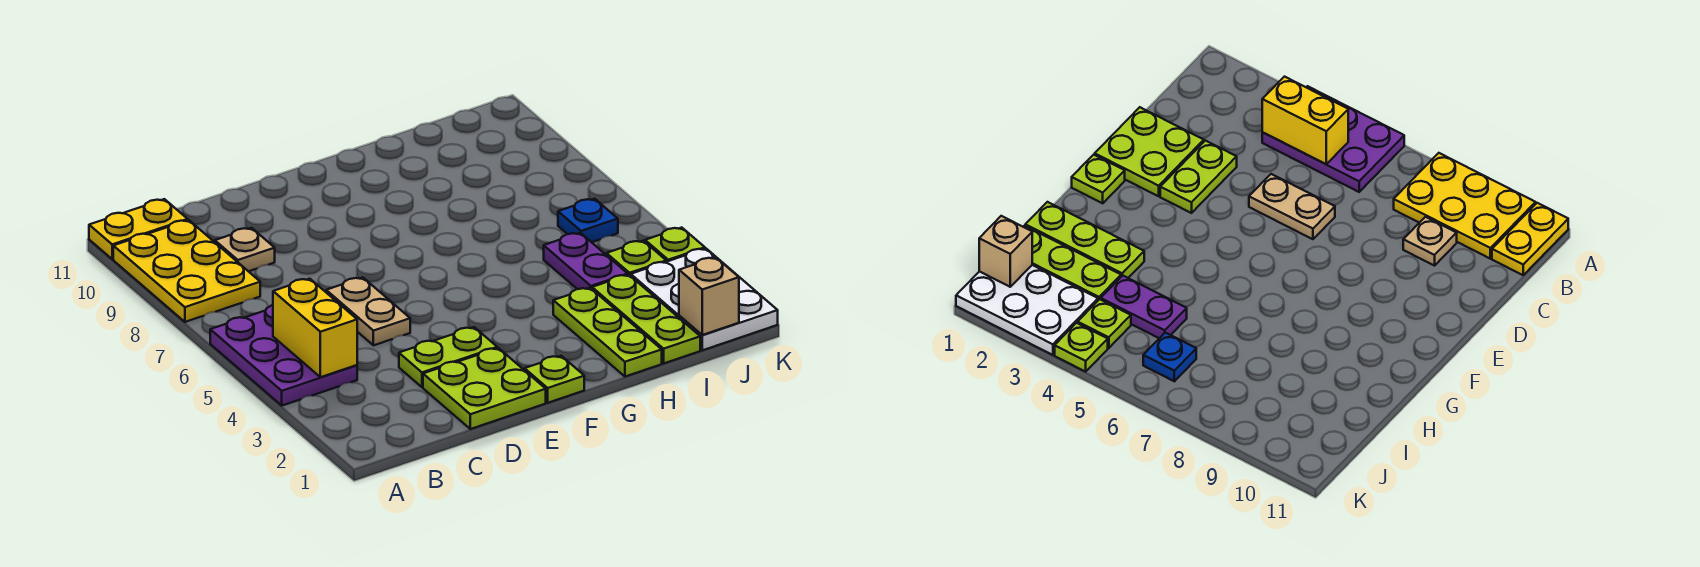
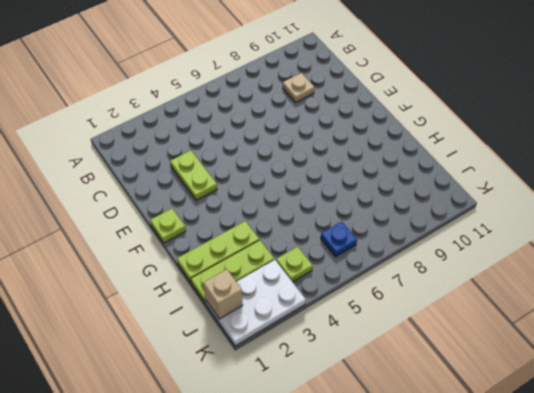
none -> purple 2x3 plate [210,305,357,406]
none -> yellow 2x3 plate [113,220,260,322]
none -> yellow 1x2 plate [89,199,188,259]

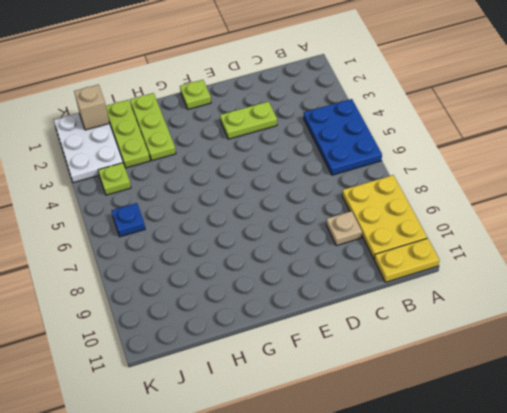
blue 2x3 plate [304,99,382,175] -> purple 2x3 plate [210,305,357,406]
none -> lime 2x2 plate [423,348,546,429]
none -> tan 1x2 plate [326,278,410,345]
none -> purple 1x2 plate [544,233,628,289]

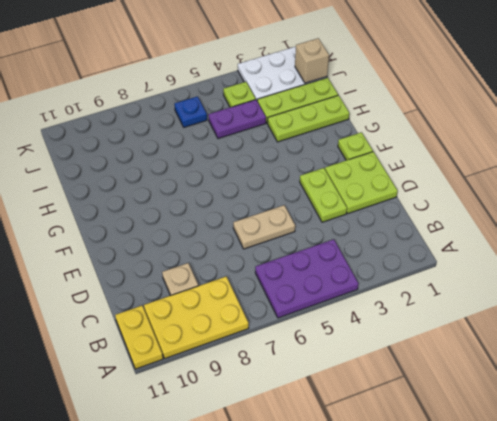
none -> lime 1x1 plate [645,228,705,262]
none -> yellow 1x2 brick [273,279,357,377]

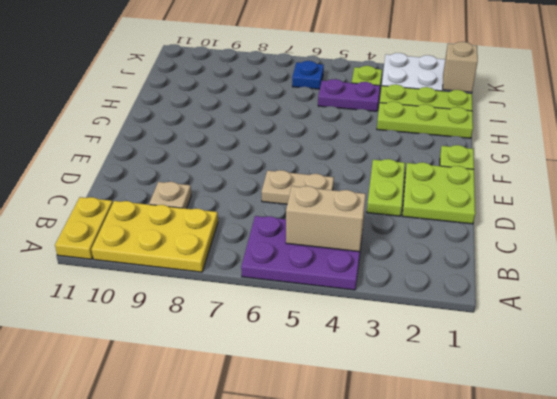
tan 1x2 brick [286,186,366,252] -> yellow 1x2 brick [273,279,357,377]
none -> lime 1x1 plate [645,228,705,262]

